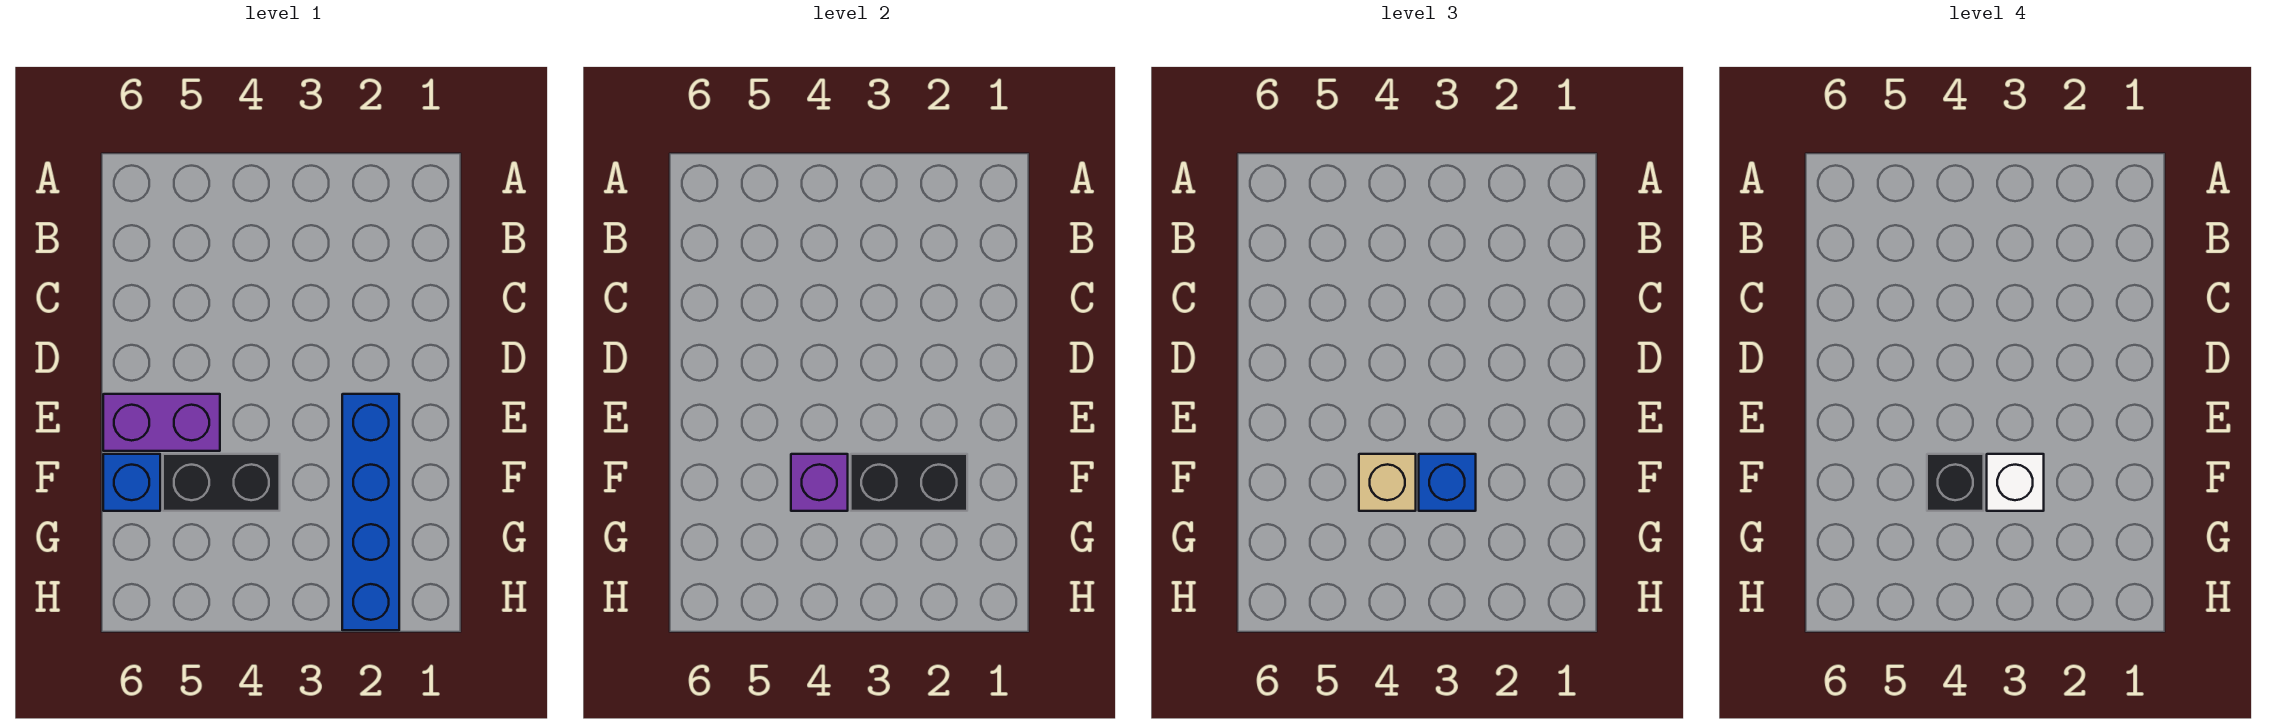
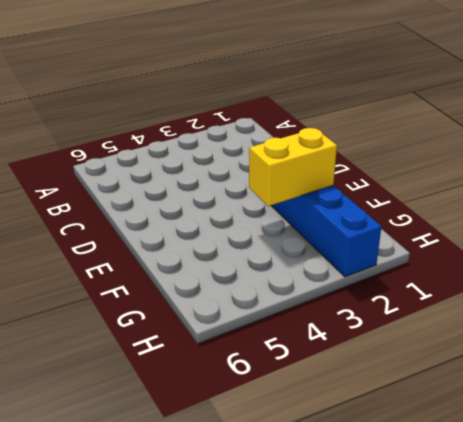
yellow 1x2 brick [249,128,337,206] -> black 1x2 brick [851,454,967,511]
none -> purple 1x2 brick [103,394,220,451]
none -> black 1x2 brick [163,454,280,511]

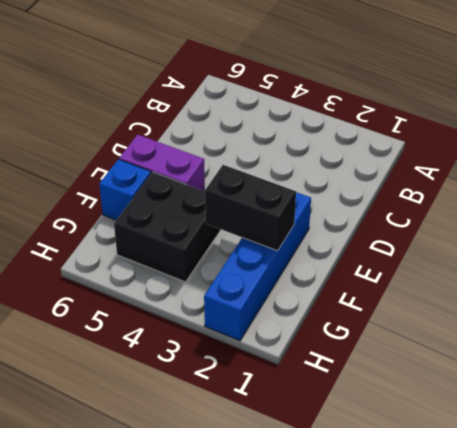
black 2x2 brick [114,172,221,282] -> black 1x2 brick [163,454,280,511]
none -> purple 1x1 brick [791,454,848,511]
none -> blue 1x1 brick [1419,454,1476,511]

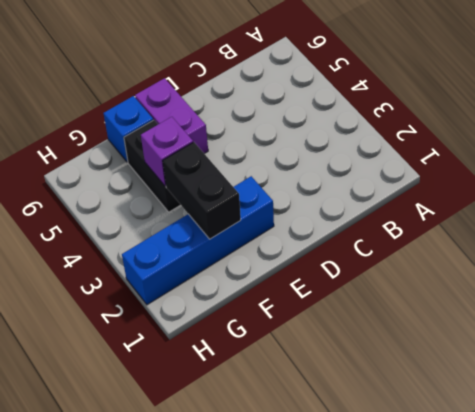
none -> blue 1x1 brick [1419,454,1476,511]
none -> tan 1x1 brick [1359,454,1416,511]

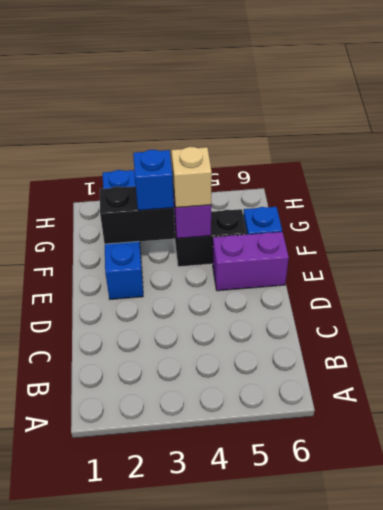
none -> white 1x1 brick [1987,454,2044,511]
none -> black 1x1 brick [1927,454,1984,511]

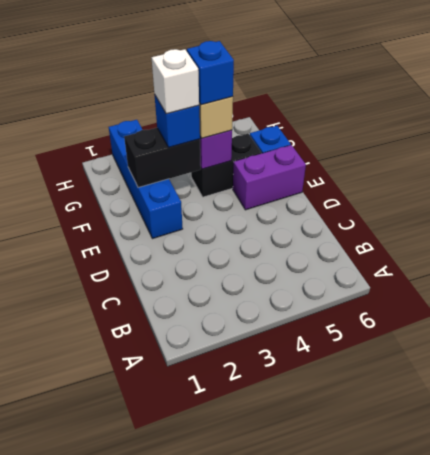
blue 1x1 brick [187,41,234,105] -> black 1x1 brick [1927,454,1984,511]

